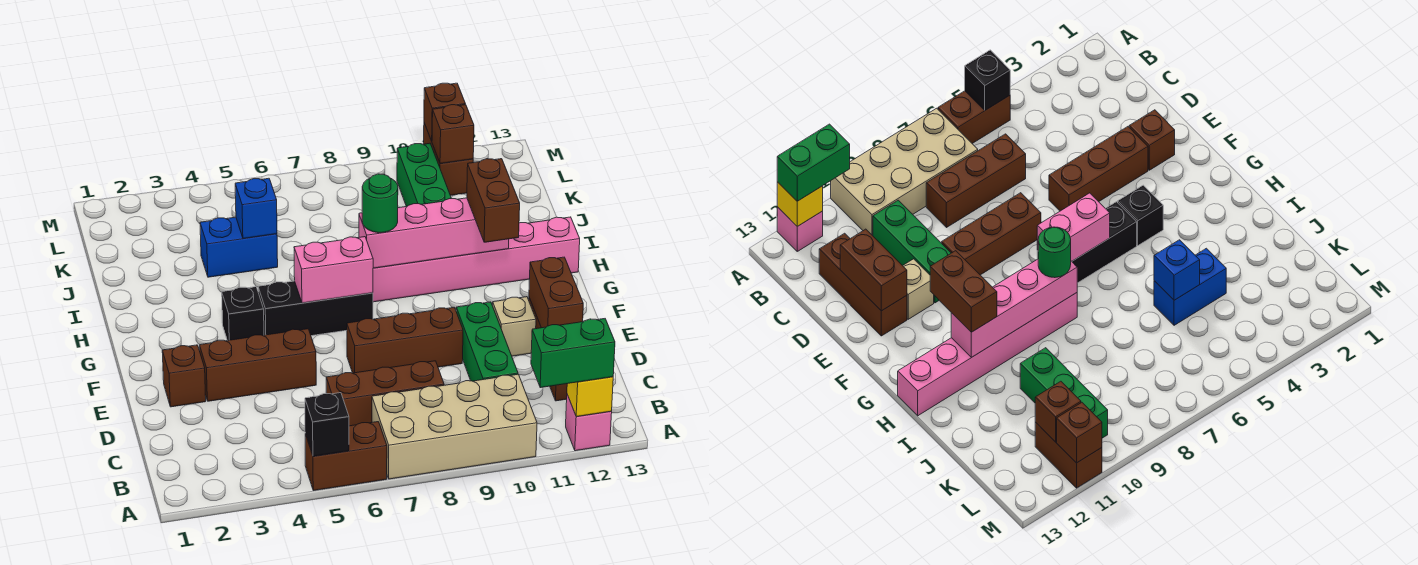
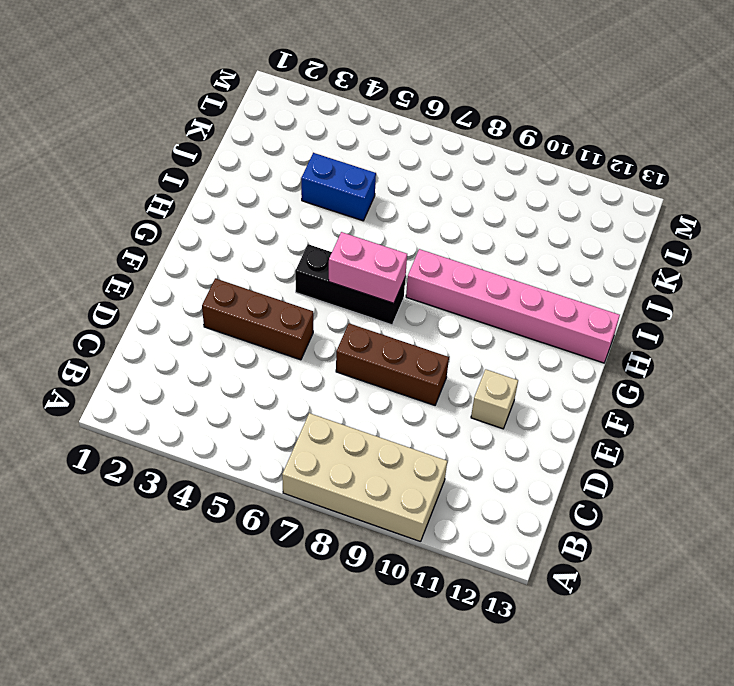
none -> brown 1x2 brick [305,422,387,491]
none -> pink 1x1 brick [566,395,612,451]
none -> brown 1x3 brick [326,361,444,426]

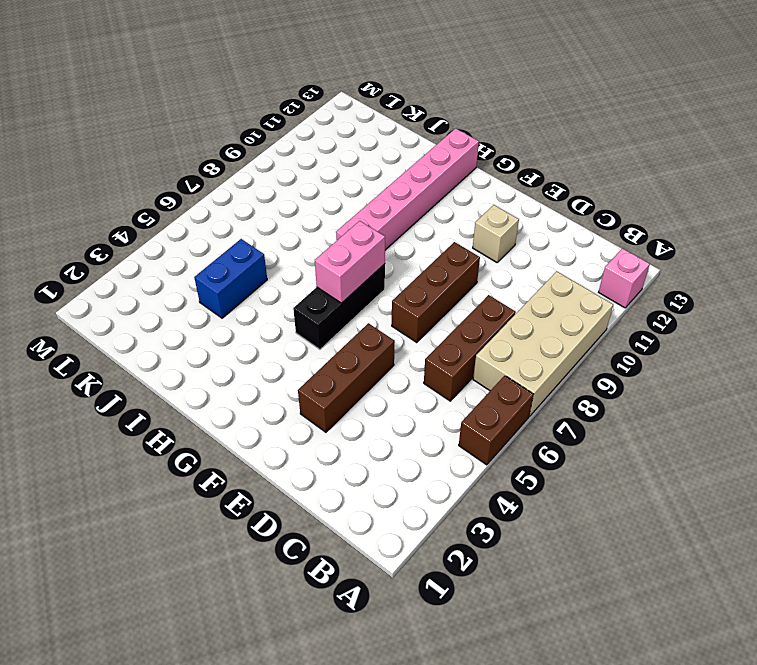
none -> green 1x3 brick [456,302,518,381]
none -> brown 1x3 brick [819,233,907,336]
none -> brown 1x1 brick [162,345,206,407]

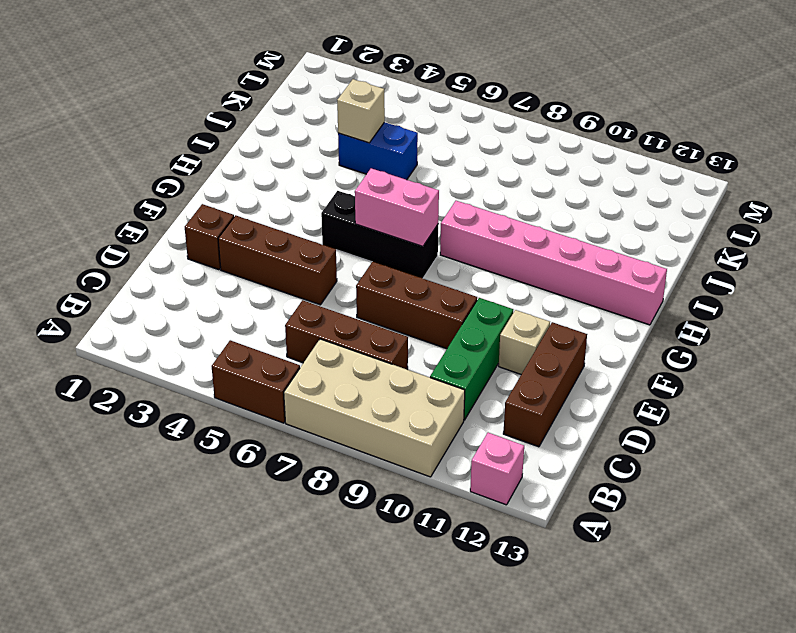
tan 1x1 brick [337,79,385,143] -> none
none -> black 1x1 brick [222,287,264,341]
none -> green 1x3 brick [397,143,452,206]
none -> brown 1x2 brick [424,123,473,196]

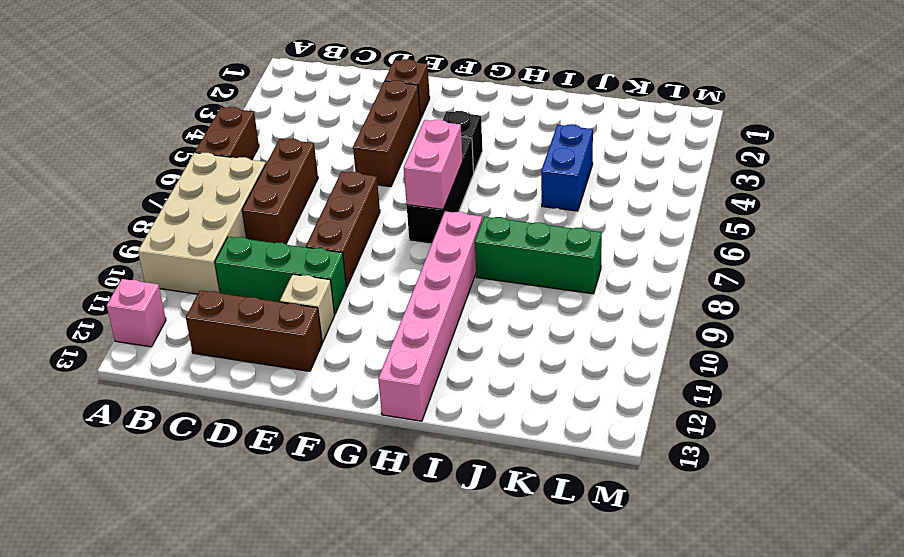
green 1x3 brick [475,217,602,294] -> green 1x3 brick moved to [397,143,452,206]
none -> brown 1x2 brick [424,123,473,196]
none -> black 1x1 brick [305,393,349,456]
none -> yellow 1x1 brick [567,377,613,417]

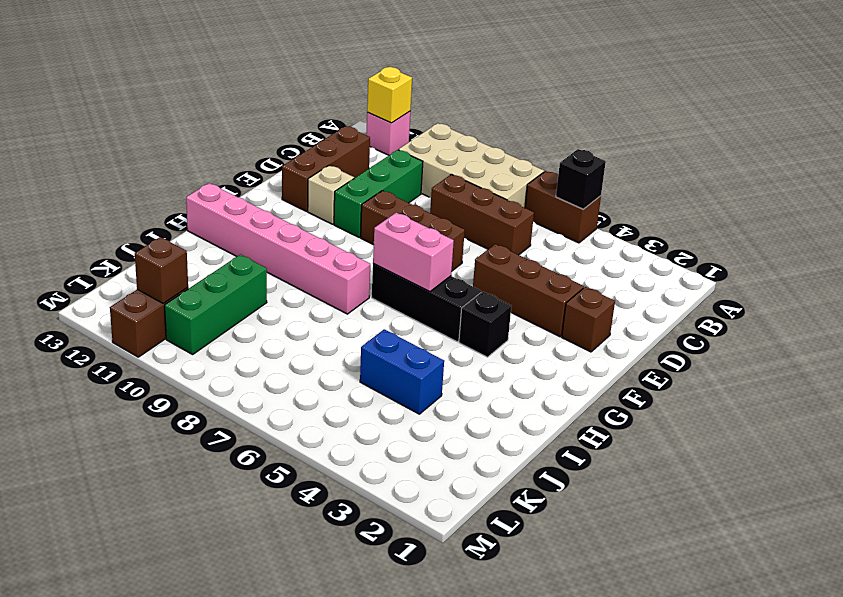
none -> brown 1x2 brick [529,257,583,328]
none -> pink 1x4 brick [359,198,509,268]
none -> blue 1x1 brick [235,178,277,239]

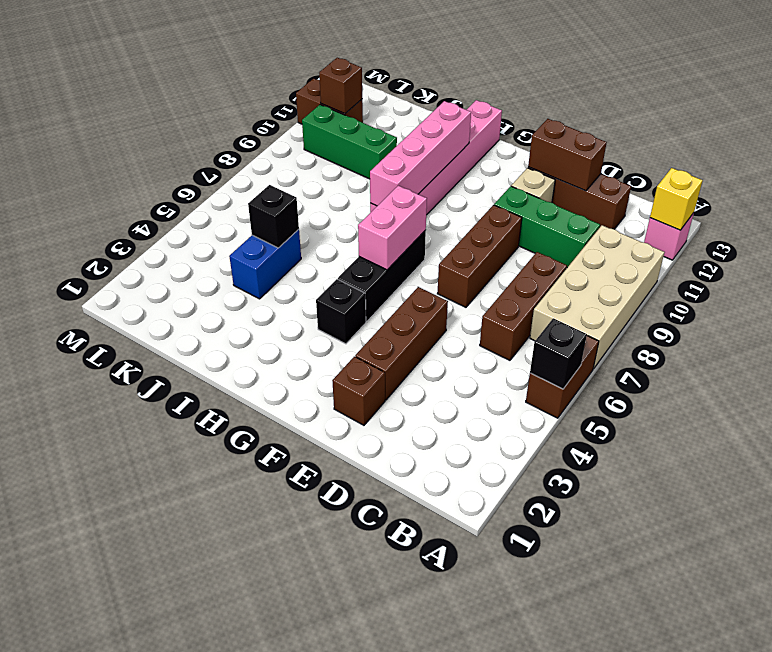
black 1x1 brick [248,185,299,248] -> blue 1x1 brick [235,178,277,239]
none -> brown 1x1 brick [424,83,465,141]
none -> green 1x2 brick [531,319,615,388]
none -> brown 1x2 brick [467,159,520,242]

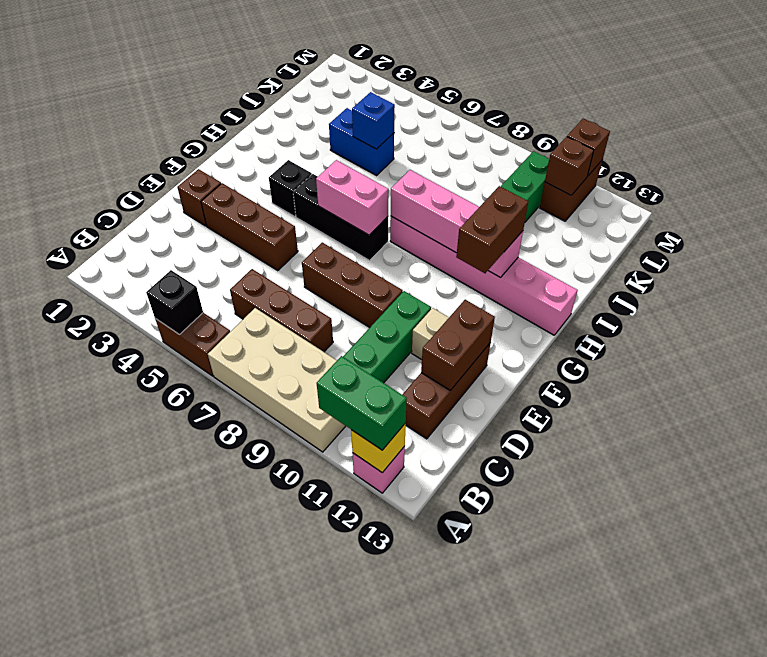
none -> green 1x1 round brick [362,174,398,233]

